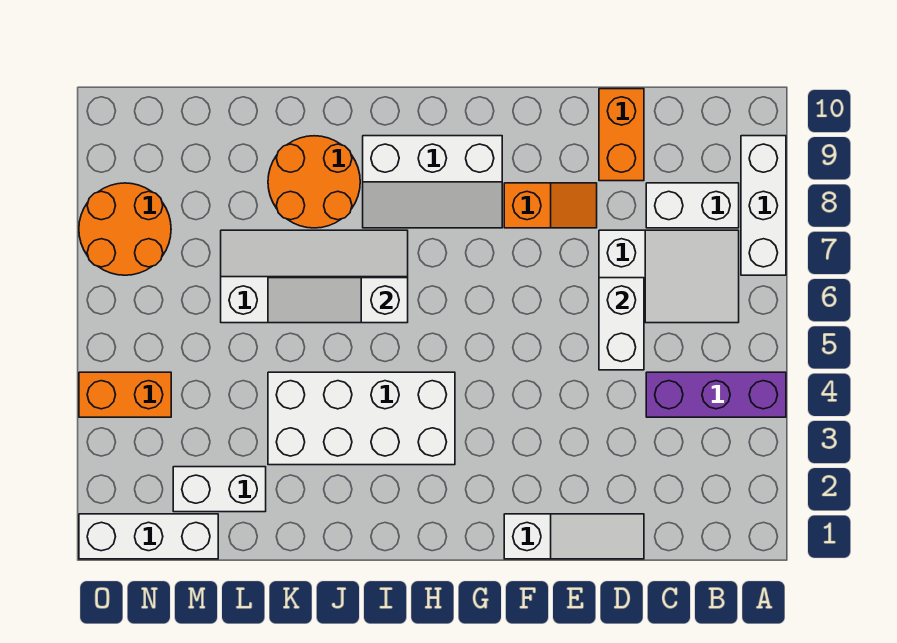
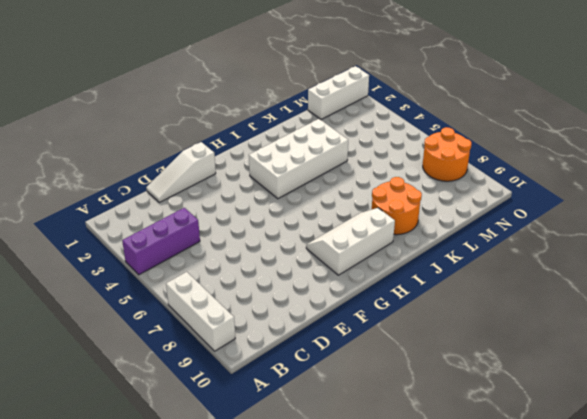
none -> white 2x3 slope [599,230,739,323]
none -> white 1x2 brick [646,183,739,228]
none -> orange 1x2 brick [599,89,644,181]

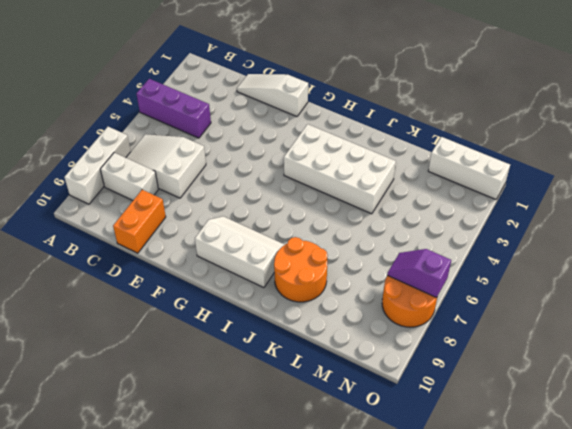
purple 1x2 slope [388,249,451,298] -> none
none -> orange 1x2 slope [504,183,597,228]
none -> white 2x4 slope [221,230,408,323]
none -> white 1x2 brick [173,467,266,512]

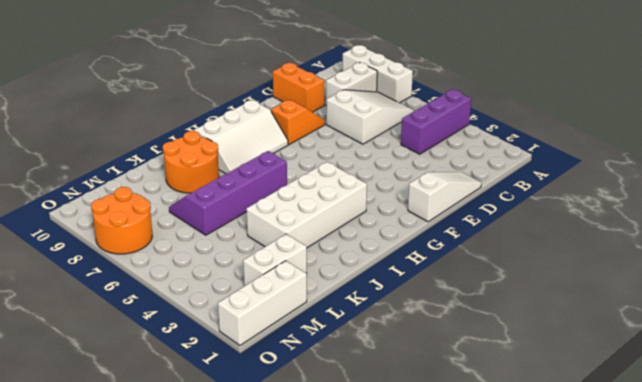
purple 2x4 slope [169,151,287,235] -> white 2x4 slope [221,230,408,323]
none -> orange 1x2 brick [79,372,171,417]
none -> white 1x2 brick [599,278,644,370]
none -> white 1x3 slope [268,278,408,323]

